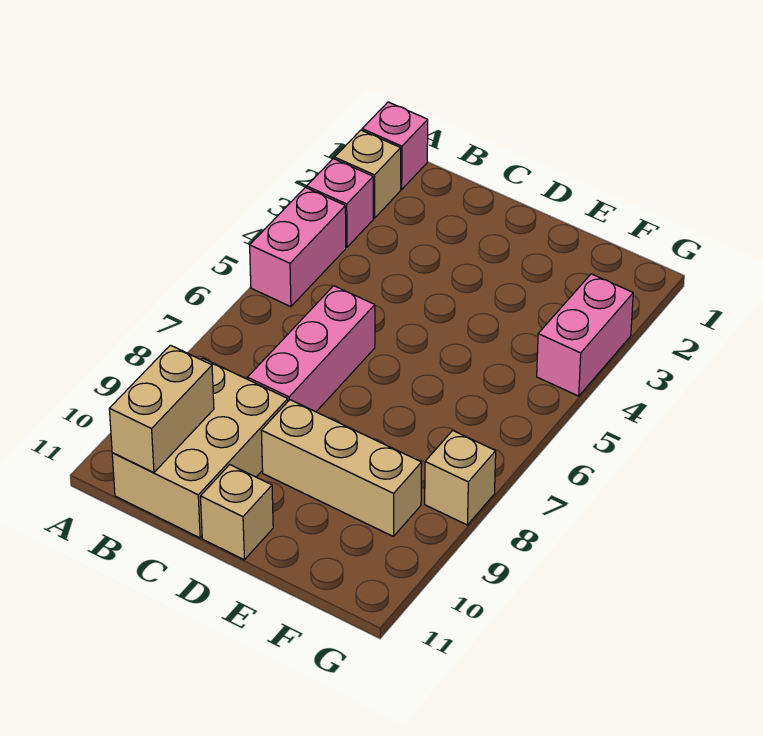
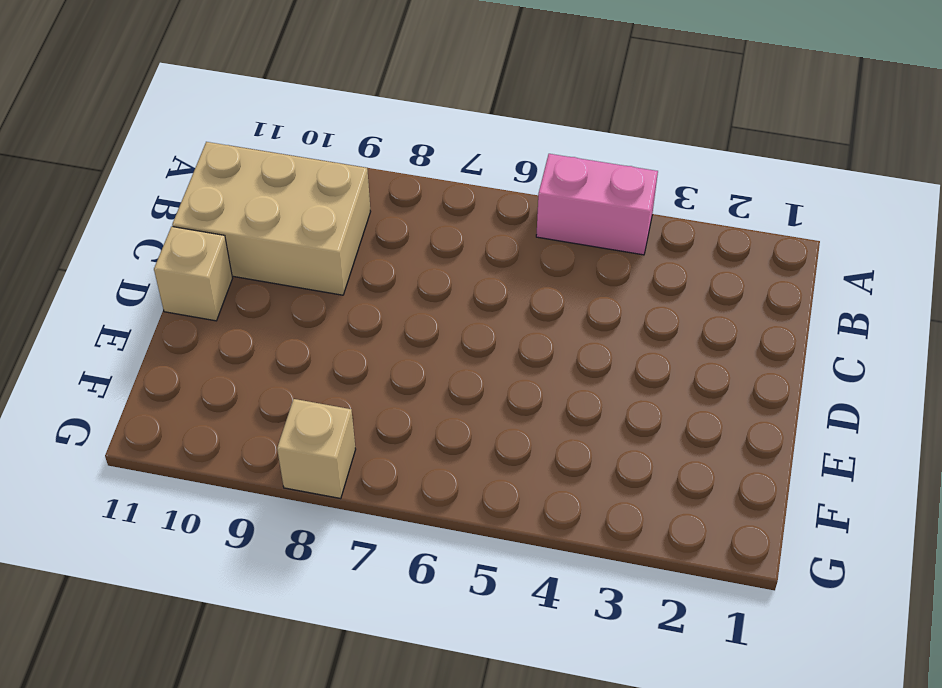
none -> pink 1x1 brick [362,102,428,189]
none -> tan 1x1 brick [335,130,401,218]

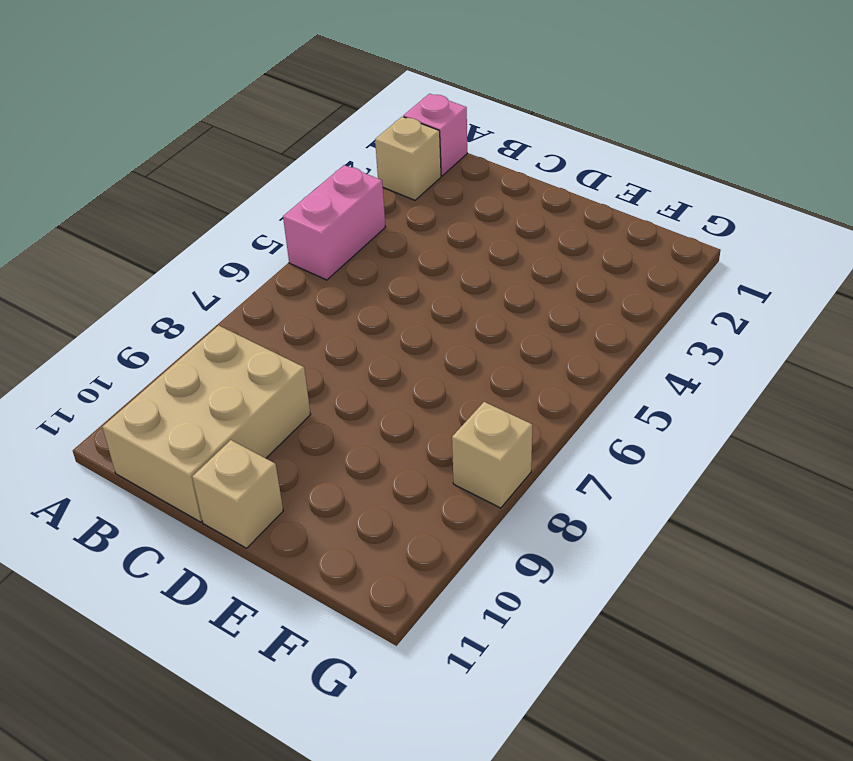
none -> pink 1x1 brick [307,159,373,247]
none -> pink 1x3 brick [247,286,375,412]

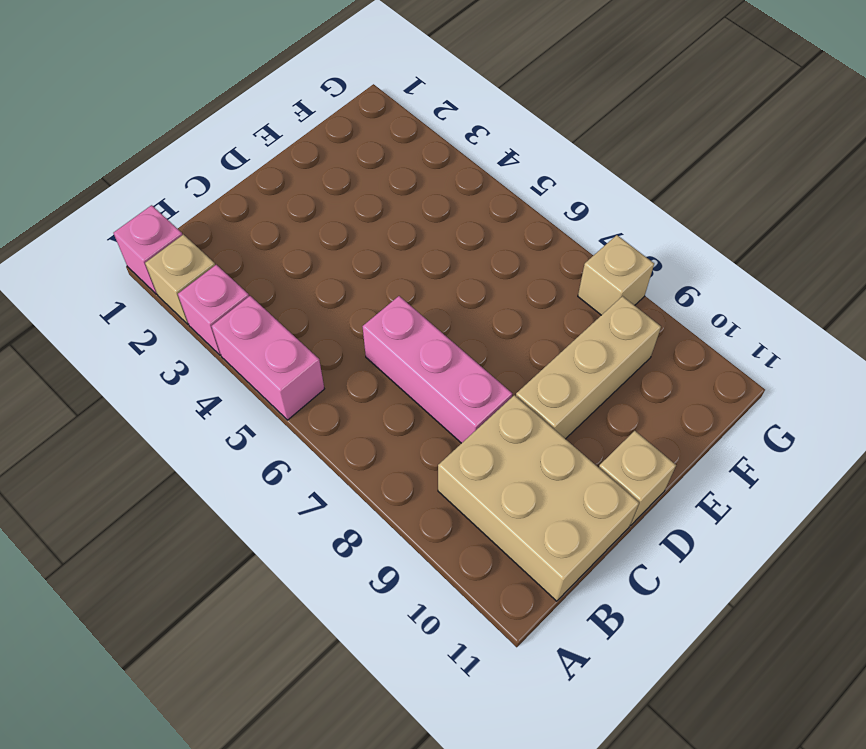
none -> pink 1x2 brick [537,274,633,396]
none -> tan 1x2 brick [109,345,214,473]

